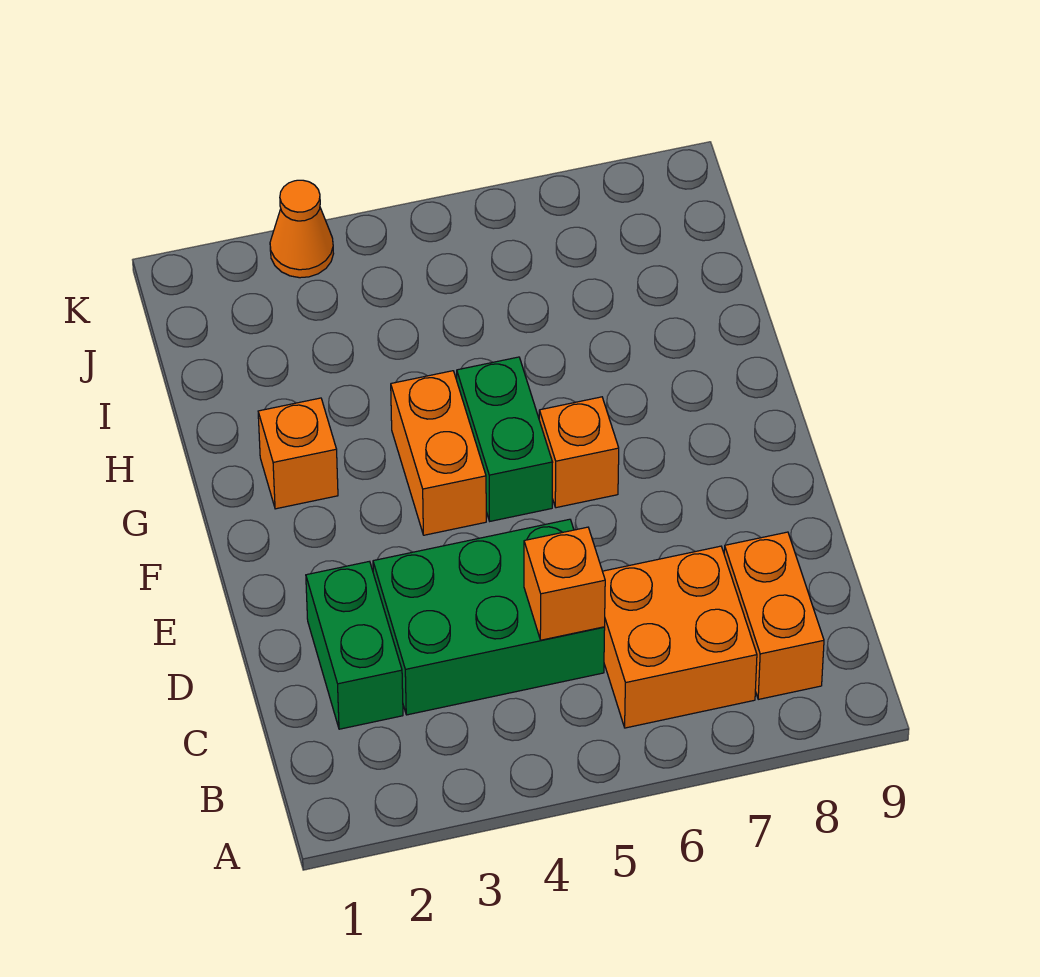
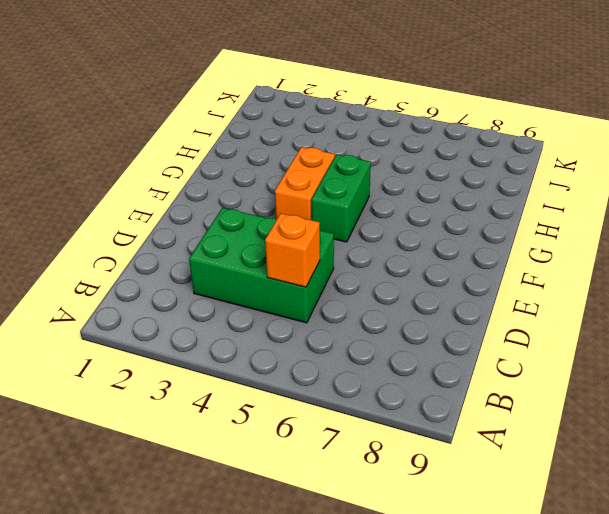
none -> orange 2x2 brick [602,546,757,728]
none -> orange 1x2 brick [724,532,824,699]

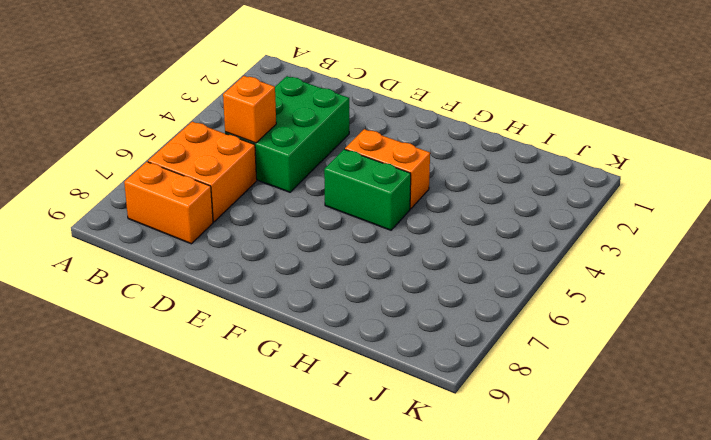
none -> green 1x2 brick [306,561,403,729]
none -> orange 1x1 brick [539,397,619,508]

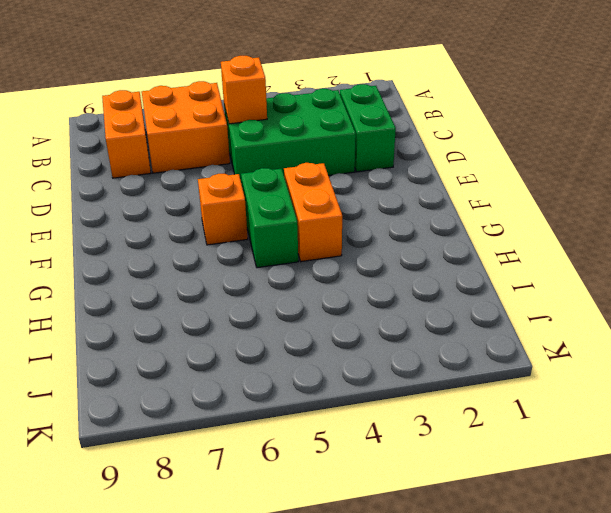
none -> orange 1x1 brick [258,398,338,509]
none -> orange 1x1 cone [270,180,334,278]

